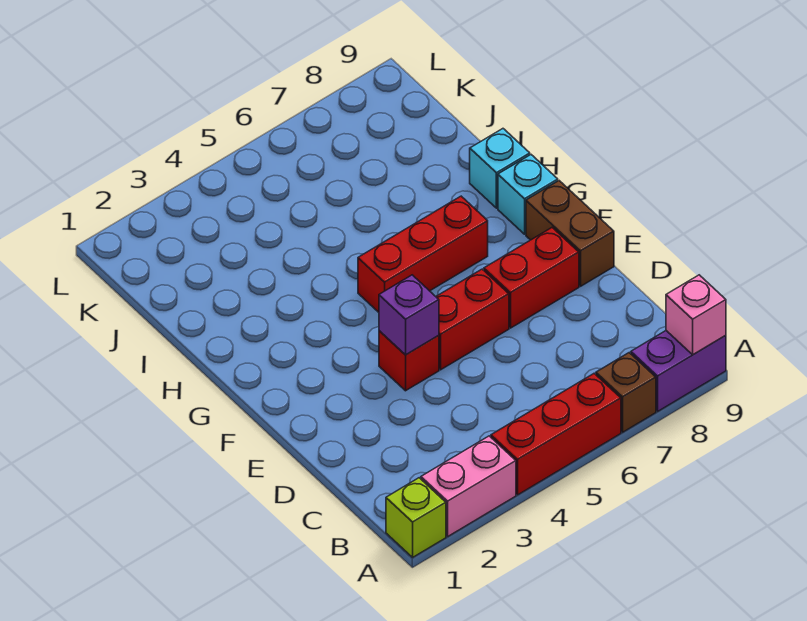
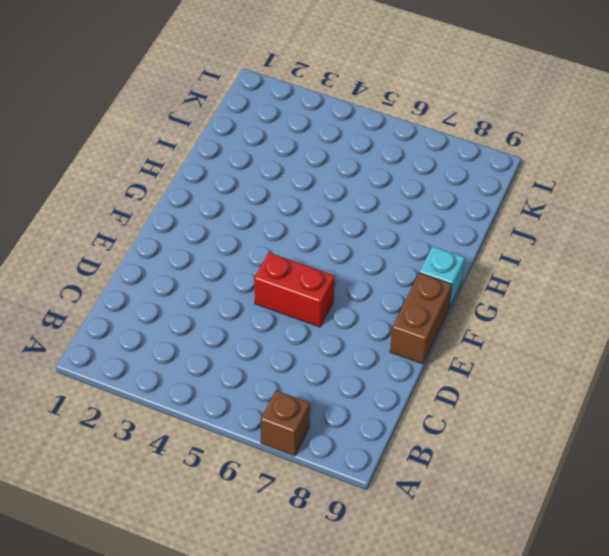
none -> lime 1x1 brick [386,478,446,557]
none -> pink 1x2 brick [421,436,516,537]
none -> red 1x3 brick [491,373,621,495]

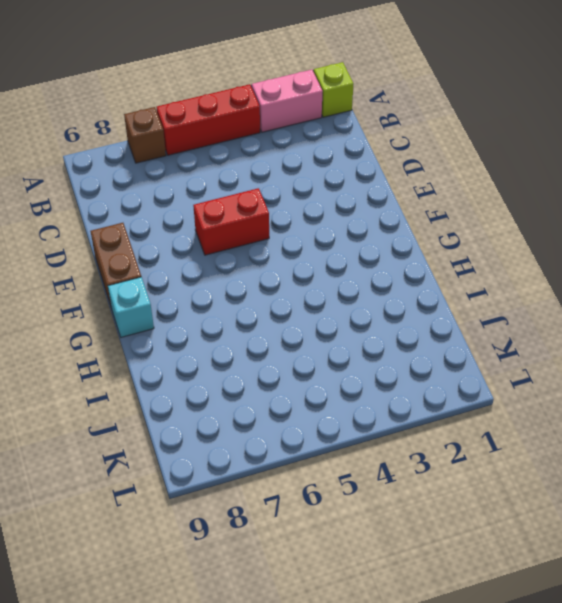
none -> purple 1x2 brick [631,331,726,411]
none -> red 1x1 brick [379,331,439,391]
none -> red 1x2 brick [484,228,579,328]

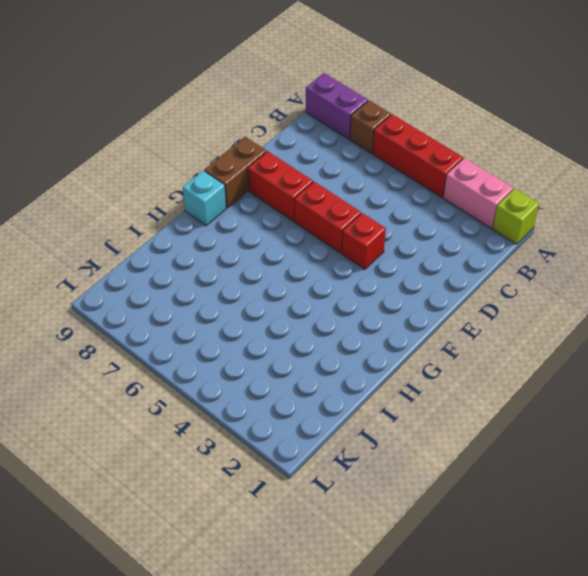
none -> red 1x3 brick [358,196,488,312]
none -> cyan 1x1 brick [470,129,530,208]
none -> pink 1x1 brick [666,275,726,355]

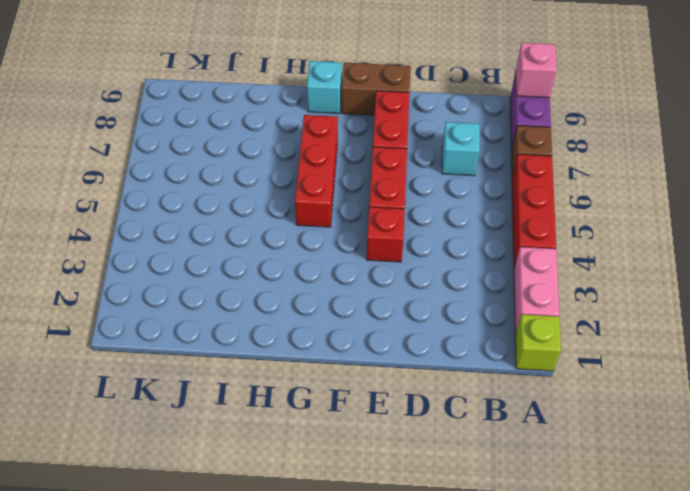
cyan 1x1 brick [442,122,480,176] -> cyan 1x1 brick moved to [470,129,530,208]
none -> purple 1x1 brick [379,275,439,355]

